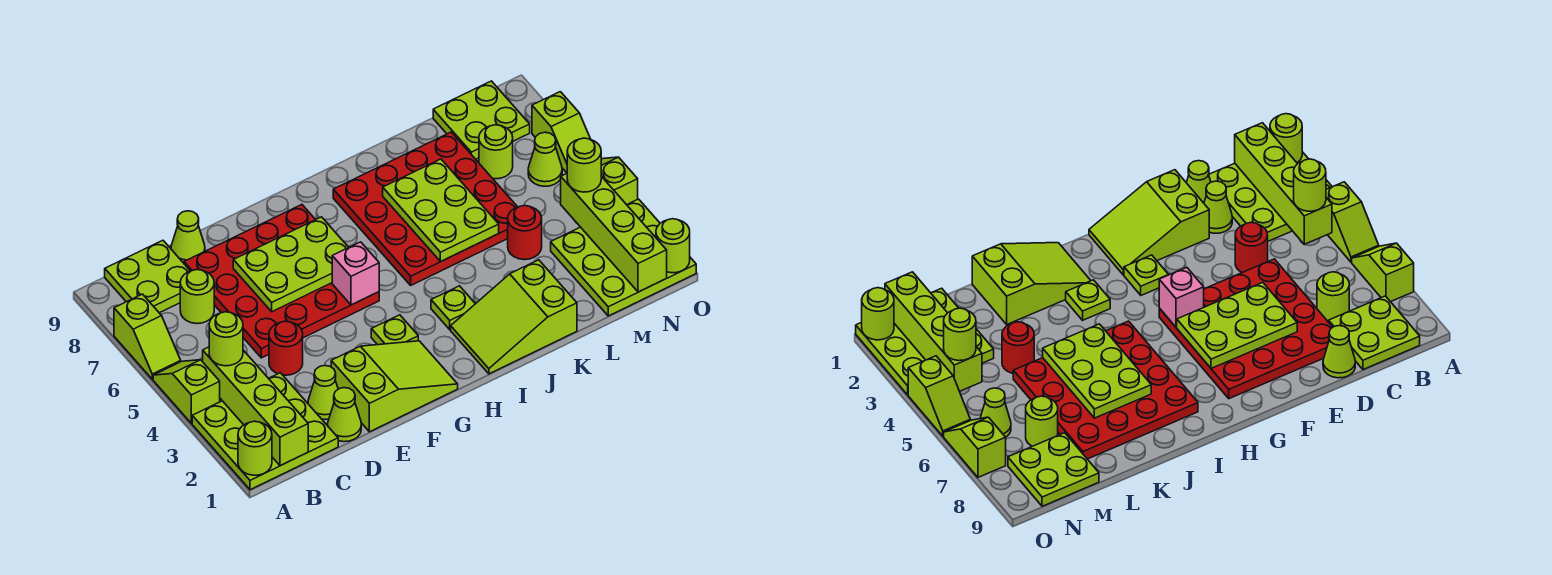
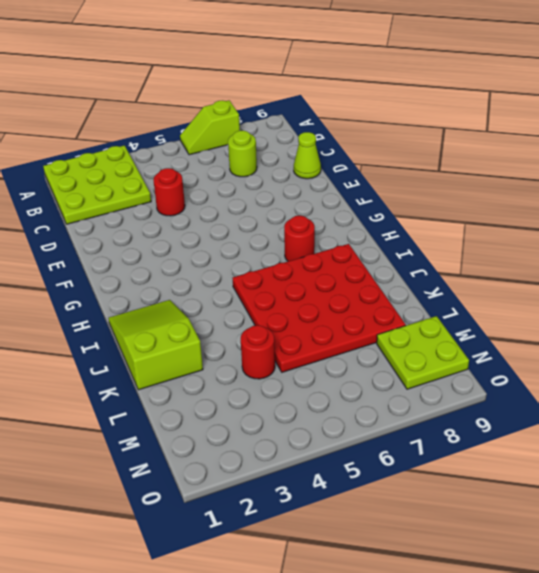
red 1x1 round brick [284,216,315,261] -> none
none -> lime 1x2 slope [153,360,220,423]
none -> lime 2x2 plate [105,240,190,313]
none -> lime 1x1 cone [328,388,361,442]
none -> lime 1x1 cone [308,365,338,419]

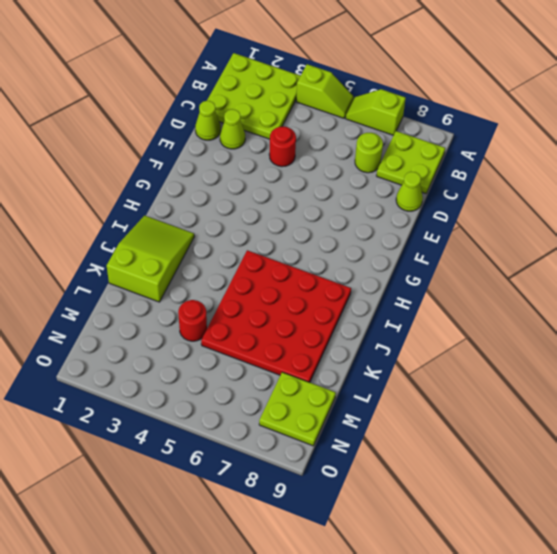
none -> red 4x4 plate [184,205,379,358]
none -> lime 2x3 slope [331,341,458,432]
none -> lime 1x1 plate [371,315,418,345]
none -> lime 1x1 plate [431,286,475,330]

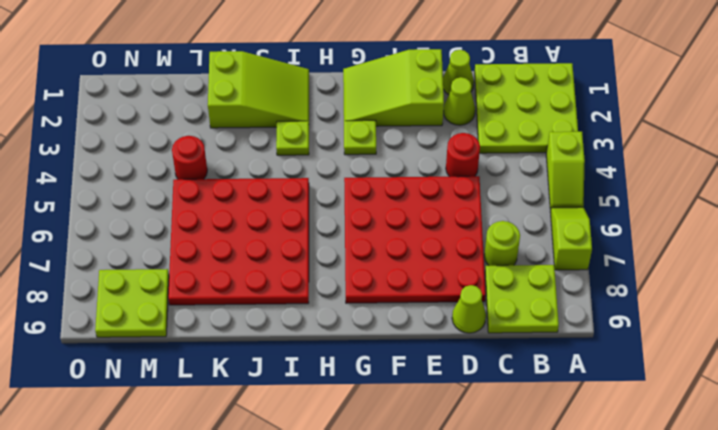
none -> lime 3x3 plate [551,199,696,316]
none -> lime 1x1 round brick [479,125,513,179]
none -> lime 1x1 cone [528,132,562,186]
none -> lime 1x2 slope [601,157,638,205]

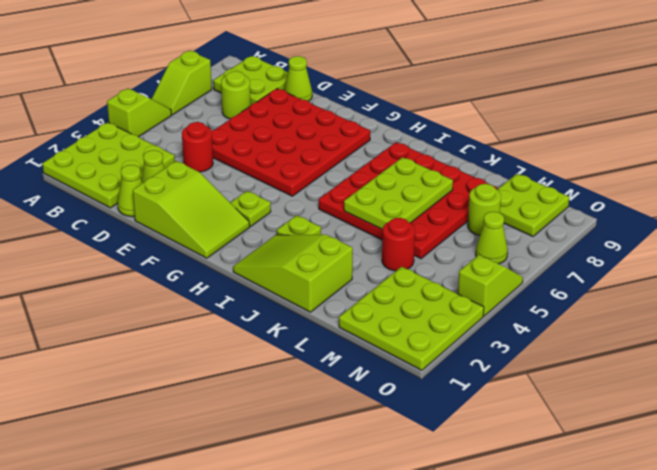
none -> lime 1x2 slope [532,92,590,173]
none -> lime 1x1 round brick [238,421,272,475]
none -> lime 1x4 brick [203,347,308,466]
none -> lime 2x3 plate [233,217,349,312]

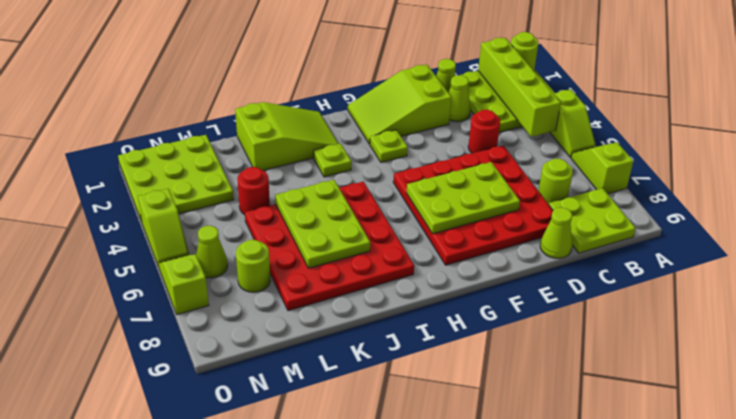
none -> lime 2x2 plate [433,81,530,159]
none -> pink 1x1 brick [332,242,379,305]
none -> lime 1x4 brick [561,174,667,292]
none -> lime 1x1 round brick [656,219,690,273]

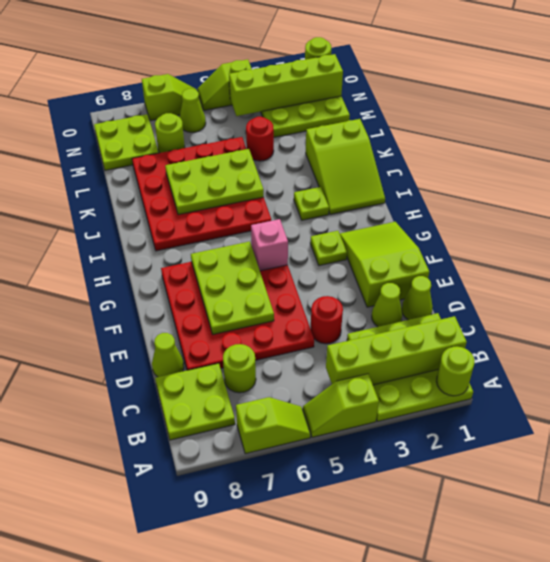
none -> lime 1x1 round brick [209,312,243,366]
none -> lime 1x1 round brick [567,138,601,192]

